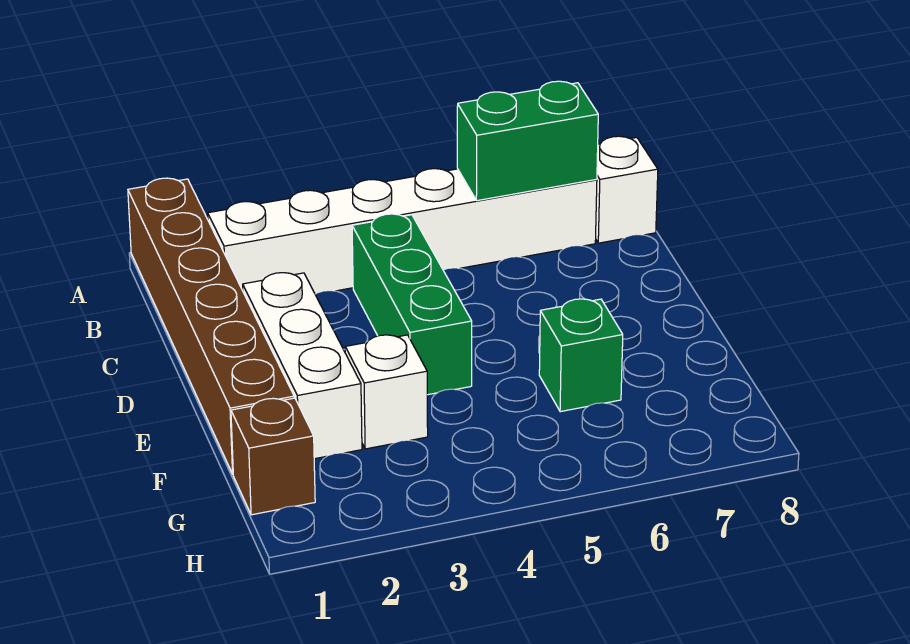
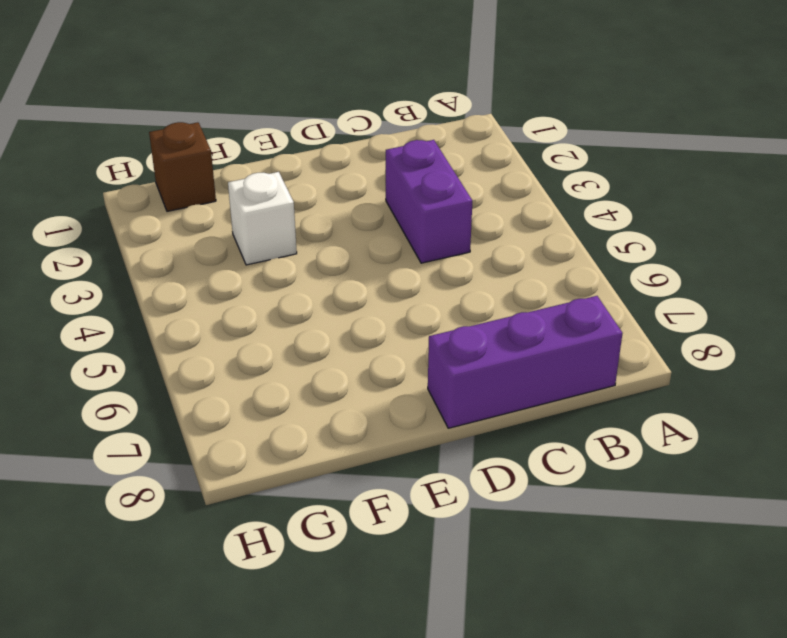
purple 1x3 brick [428,296,623,428] -> white 1x1 brick [596,136,658,243]
purple 1x2 brick [386,140,472,263] -> green 1x3 brick [352,214,472,395]
none -> brown 1x6 brick [128,178,294,474]
none -> white 1x6 brick [208,169,597,294]

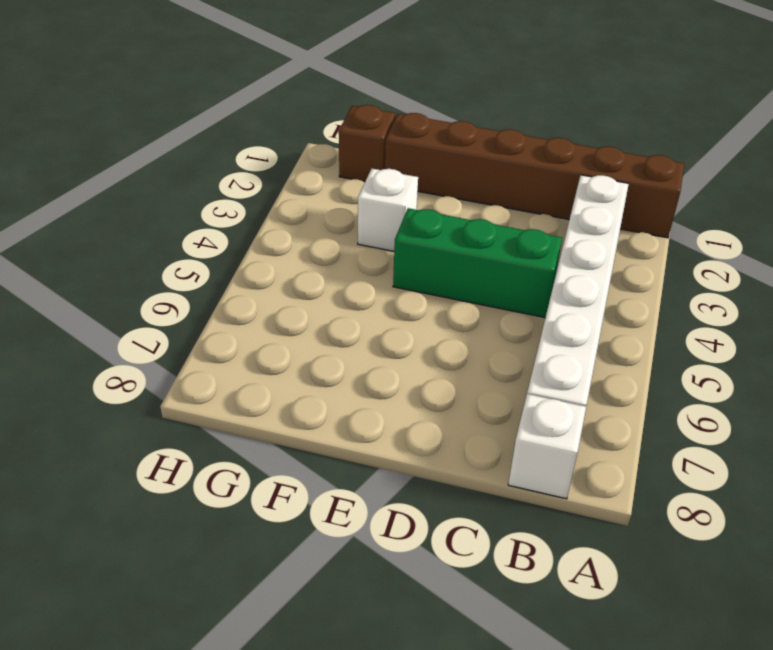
none -> white 1x3 brick [243,273,362,459]
none -> green 1x1 brick [539,299,623,412]

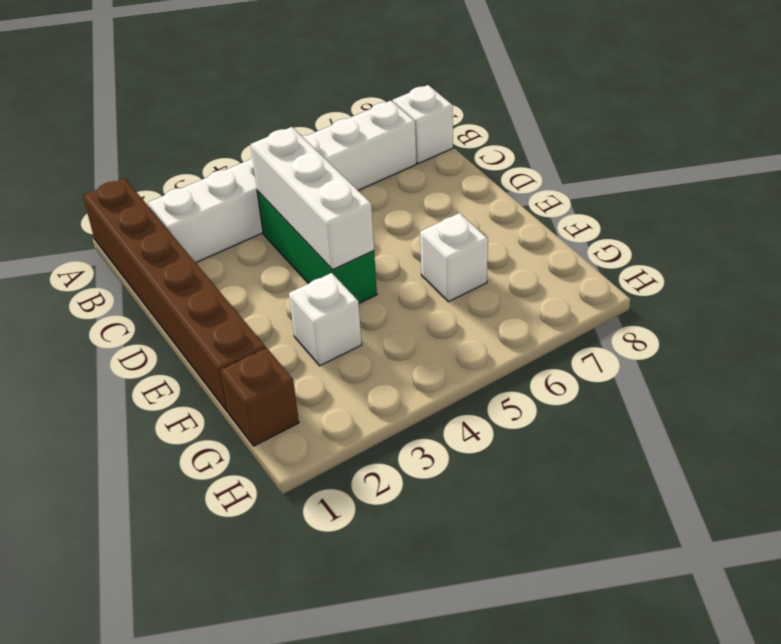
white 1x3 brick [251,127,374,270] -> white 1x3 brick moved to [243,273,362,459]
white 1x1 brick [420,213,488,302] -> green 1x1 brick [539,299,623,412]
none -> green 1x2 brick [457,81,598,201]

